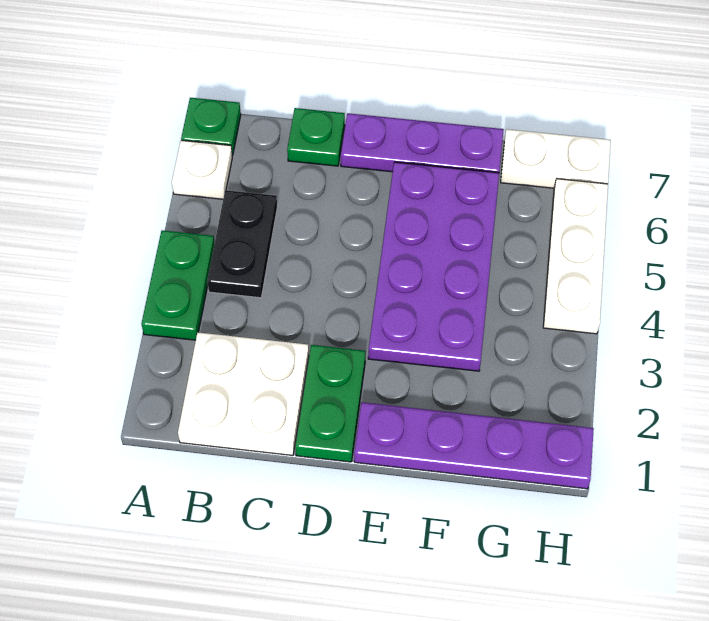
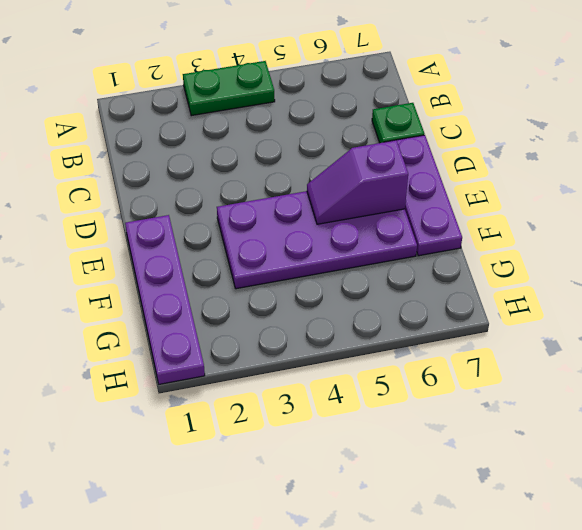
purple 1x2 slope [307,140,408,224] -> none
none -> white 1x1 plate [172,140,232,199]
none -> green 1x1 plate [181,98,241,155]
none -> white 2x2 plate [178,332,309,455]

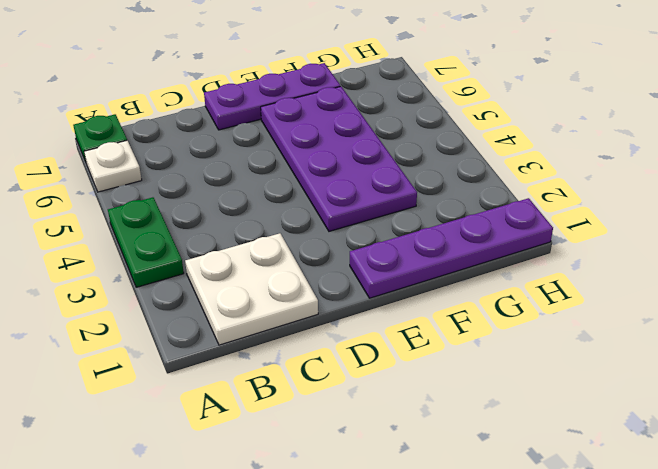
none -> black 1x2 plate [207,190,277,298]
none -> green 1x1 plate [287,108,345,166]
none -> green 1x2 plate [295,345,366,462]

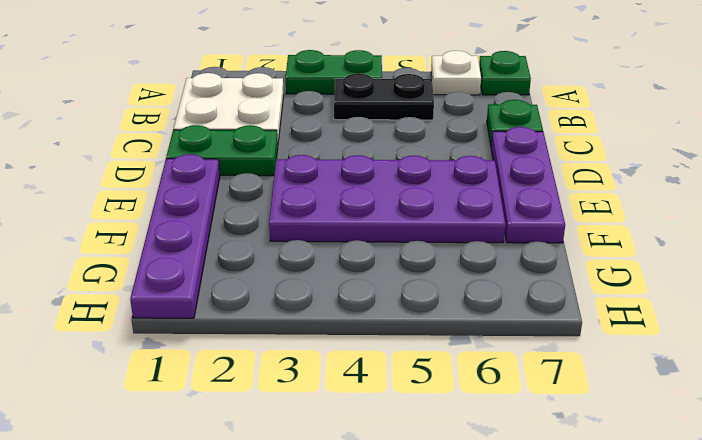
none -> white 1x2 plate [501,129,611,188]
none -> white 1x3 plate [543,179,608,334]

